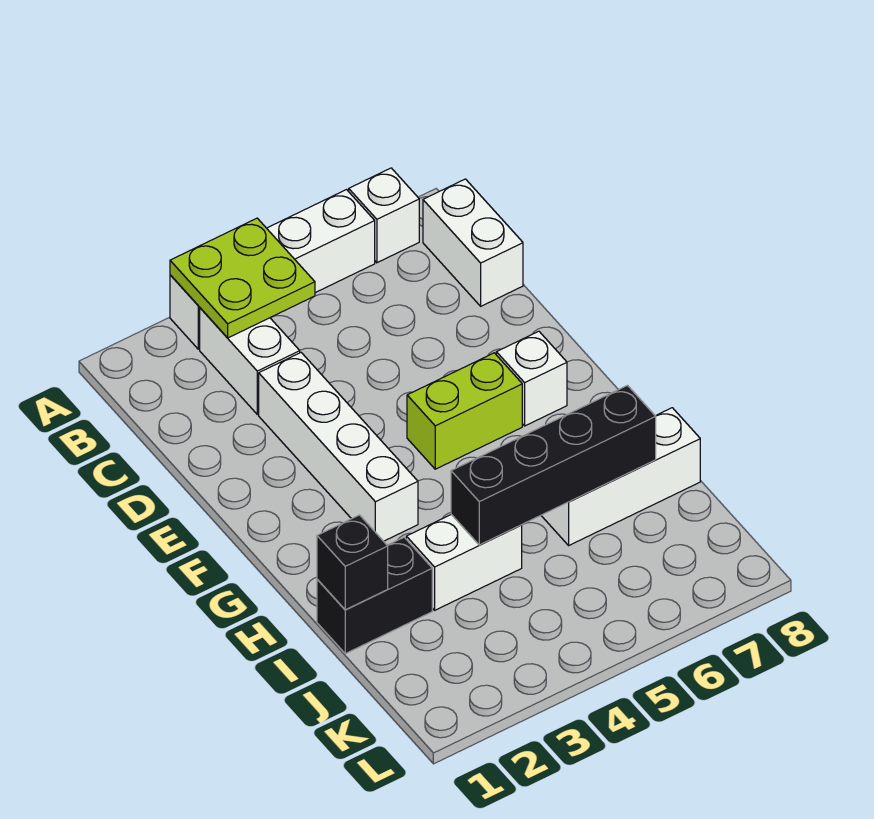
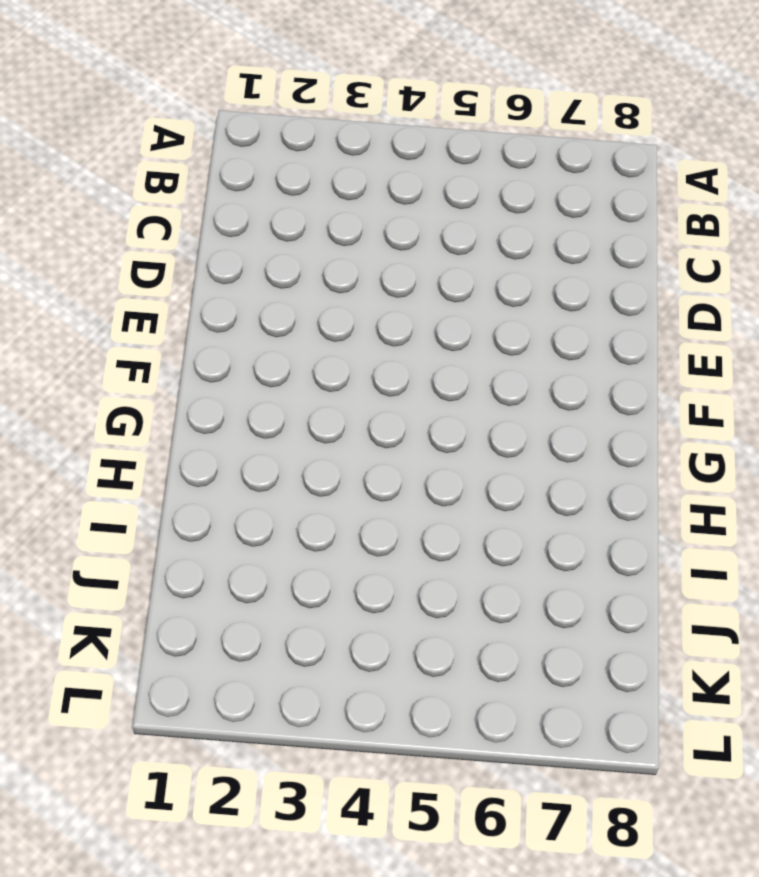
none -> white 1x4 brick [170,190,375,349]
none -> white 1x1 brick [349,168,419,263]
none -> white 1x2 brick [200,308,300,414]

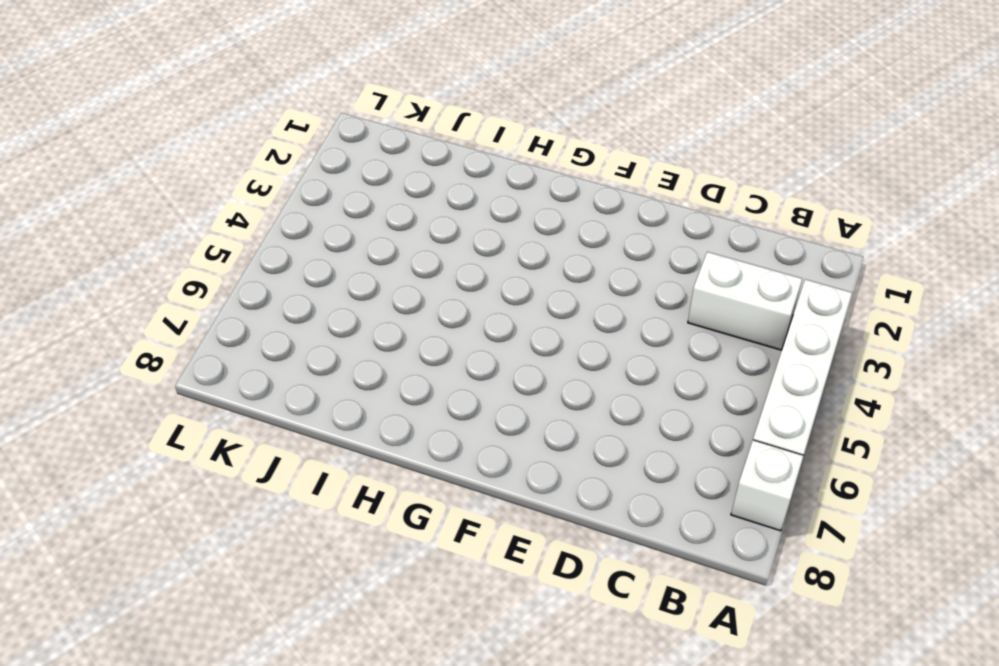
none -> white 1x2 brick [423,179,523,306]
none -> white 1x4 brick [259,353,418,541]
none -> lime 1x2 brick [407,353,522,469]

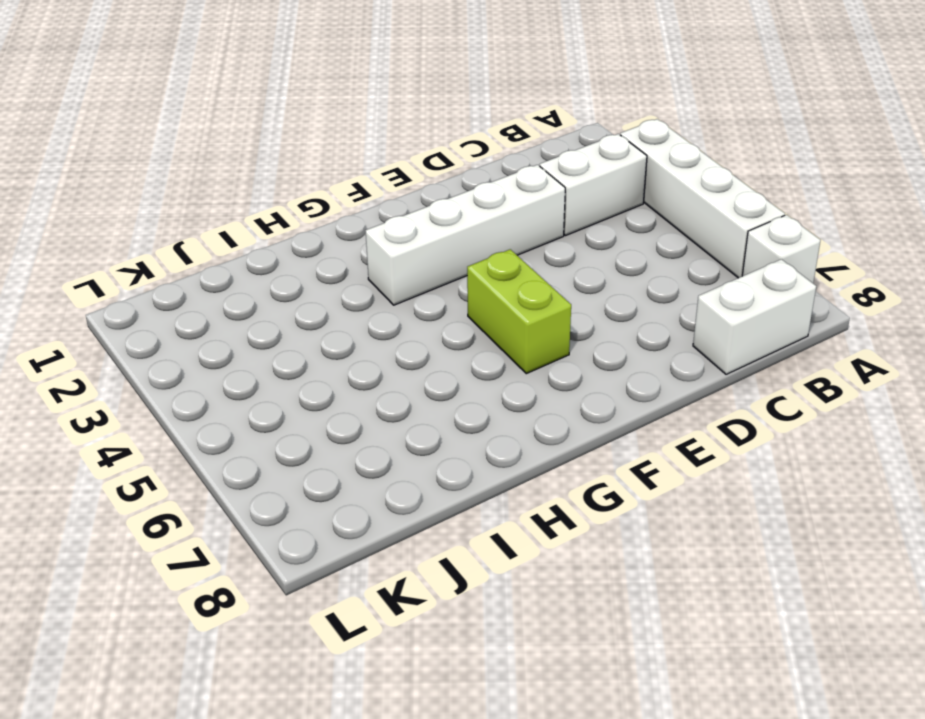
none -> white 1x1 brick [496,331,567,426]
none -> black 1x2 brick [317,537,432,654]
none -> white 1x2 brick [406,515,522,610]

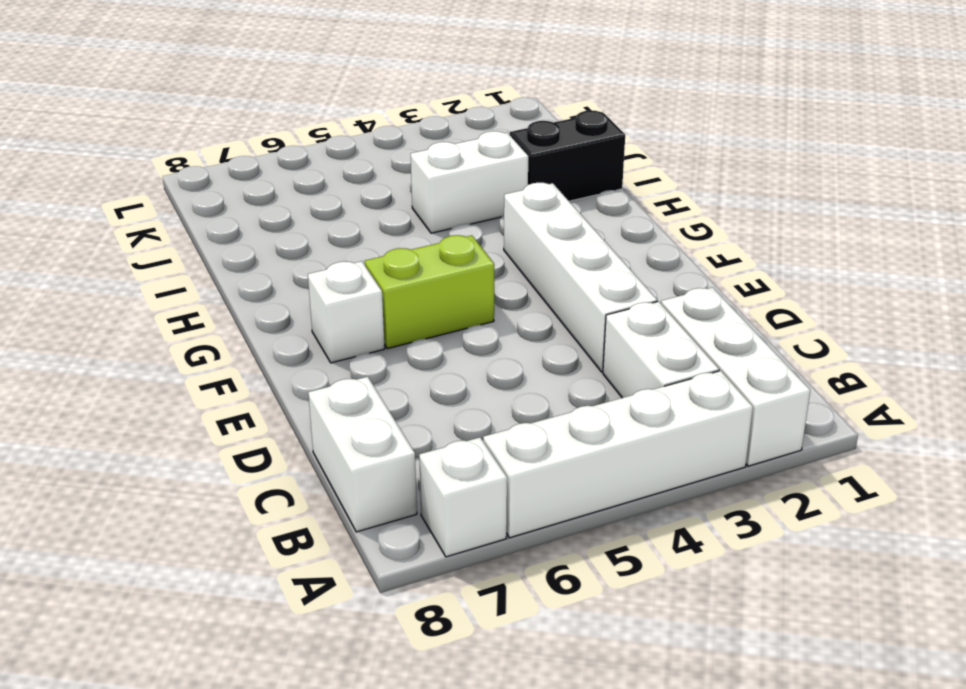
white 1x3 brick [661,287,810,466] -> white 1x3 brick turned to [541,408,700,545]
none -> lime 2x2 plate [170,218,315,338]
none -> black 1x1 brick [317,515,388,610]
none -> black 1x4 brick [451,386,656,545]

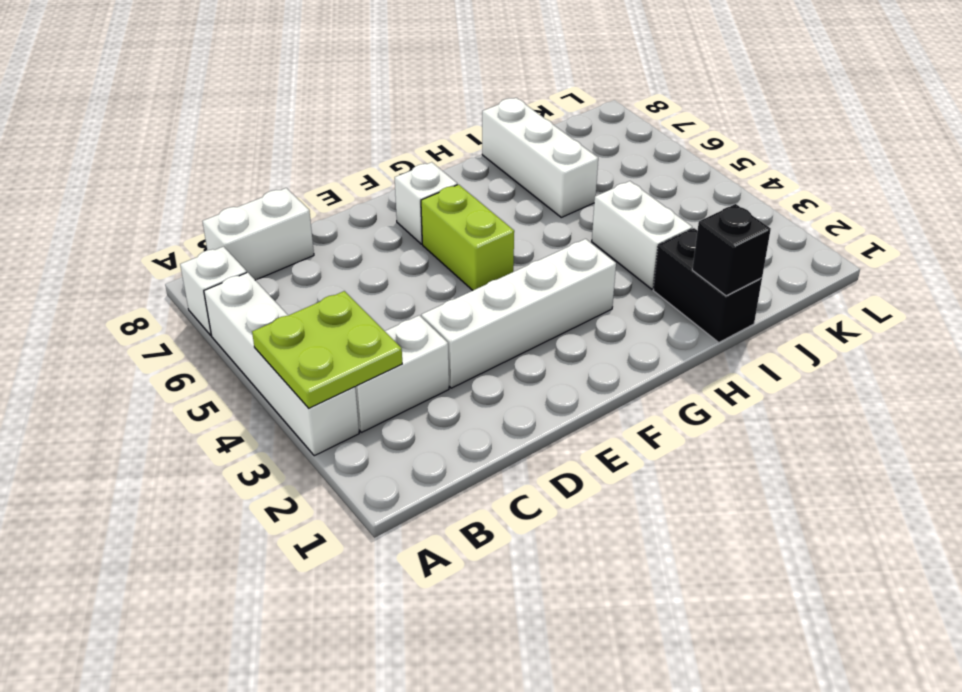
none -> black 1x4 brick [451,386,656,545]

